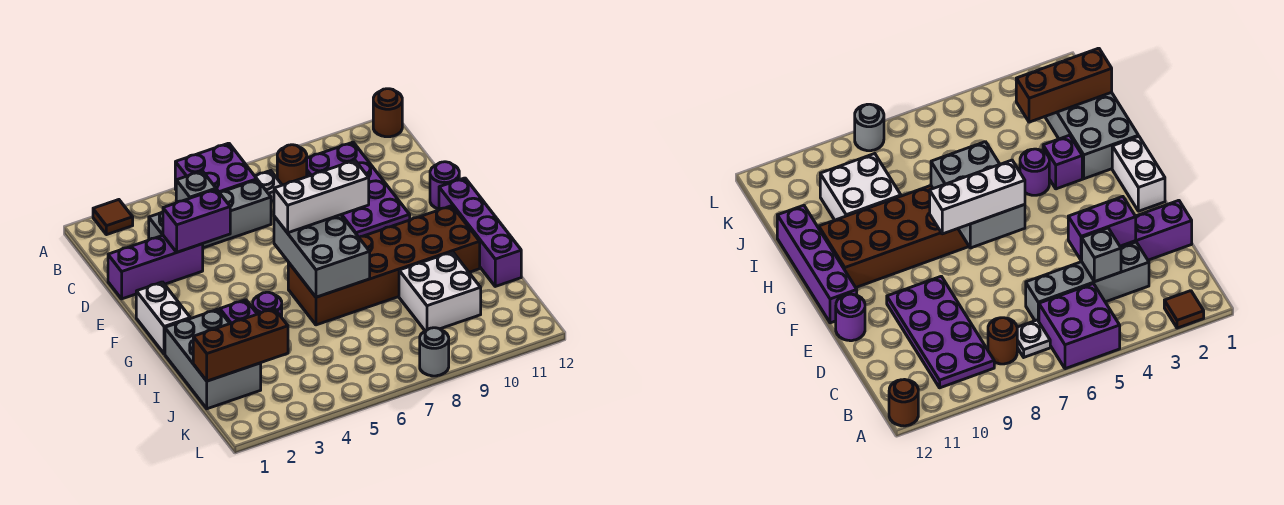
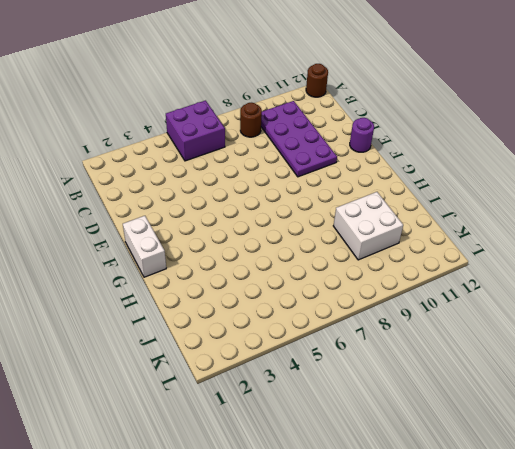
none -> brown 1x1 tile [93,200,133,235]
none -> white 1x1 plate [255,171,282,201]
none -> grey 1x4 brick [149,180,271,248]

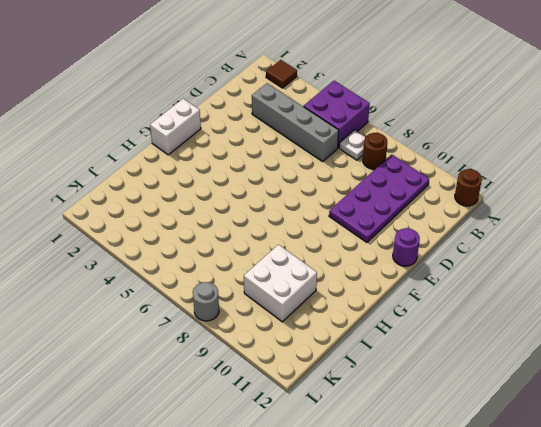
none -> purple 1x3 brick [108,235,203,299]
none -> purple 1x4 brick [439,178,521,286]
none -> brown 2x6 brick [288,206,480,325]

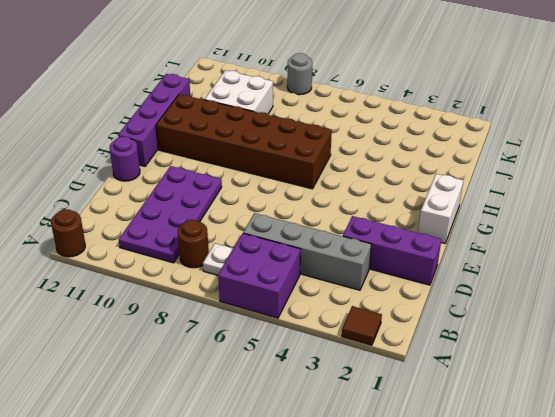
none -> grey 2x3 brick [165,309,261,409]
none -> purple 1x1 brick [220,300,257,324]
none -> purple 1x1 round brick [253,292,282,317]

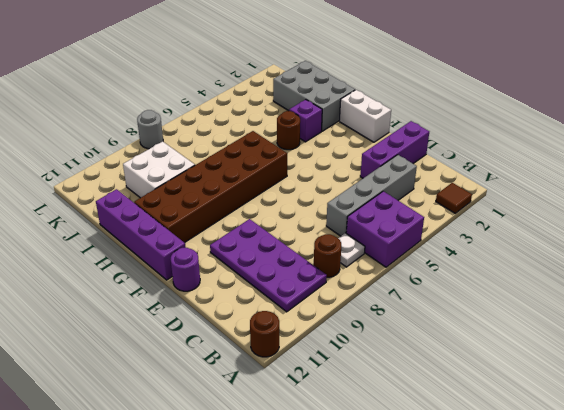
brown 1x1 round brick [277,111,300,150] -> purple 1x1 round brick [253,292,282,317]
none -> grey 1x1 brick [176,171,216,203]
none -> purple 1x2 brick [163,189,230,252]
none -> grey 2x3 brick [274,215,370,297]

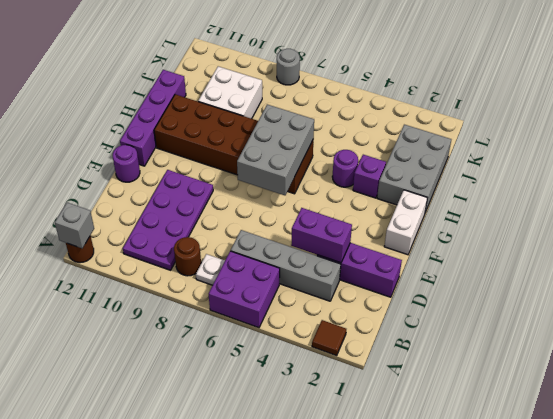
grey 1x1 brick [55,203,94,248] -> grey 1x1 brick moved to [176,171,216,203]
none -> brown 1x3 brick [193,309,288,381]
none -> white 1x3 brick [274,160,369,233]

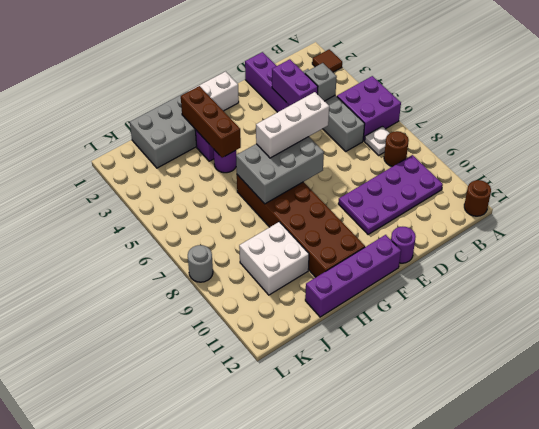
white 1x3 brick [256,92,329,158] -> white 1x3 brick turned to [274,160,369,233]
brown 1x3 brick [181,86,241,158] -> brown 1x3 brick moved to [193,309,288,381]

